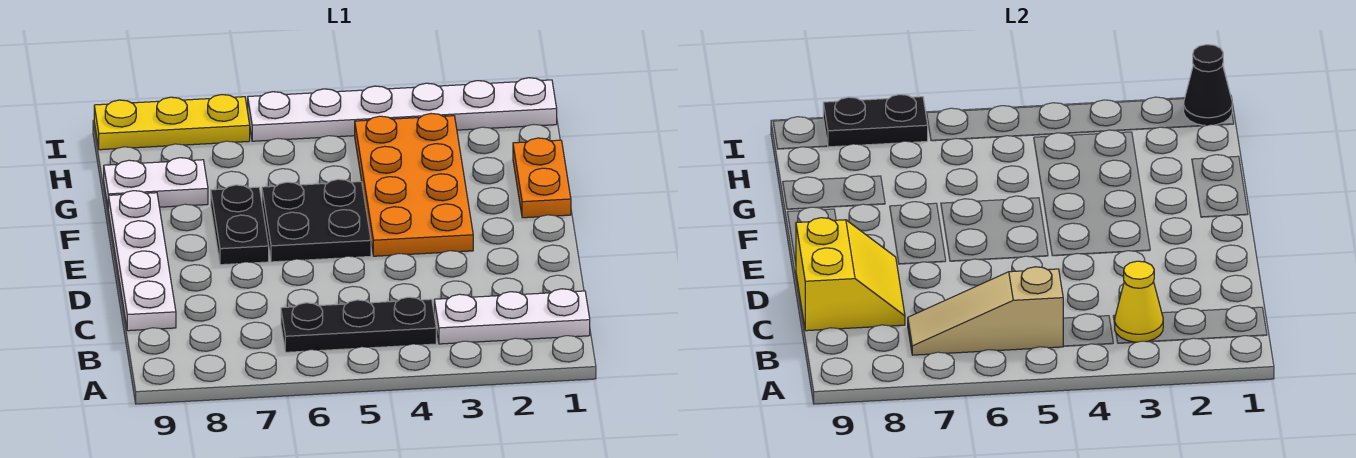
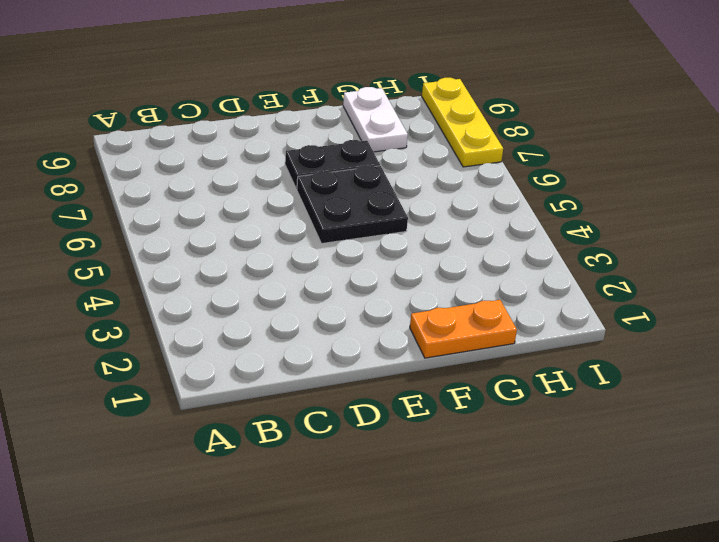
none -> white 1x3 plate [434,289,590,344]
none -> black 1x3 plate [281,297,436,352]
none -> white 1x4 plate [108,191,176,331]

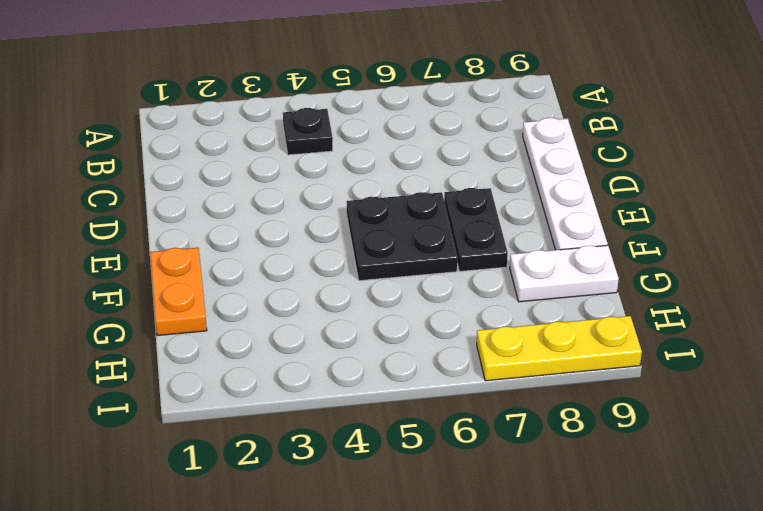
black 1x1 plate [283,108,333,155] -> black 1x3 plate [281,297,436,352]
none -> white 1x3 plate [434,289,590,344]
none -> orange 2x4 plate [355,114,473,256]
none -> white 1x6 plate [248,78,557,141]

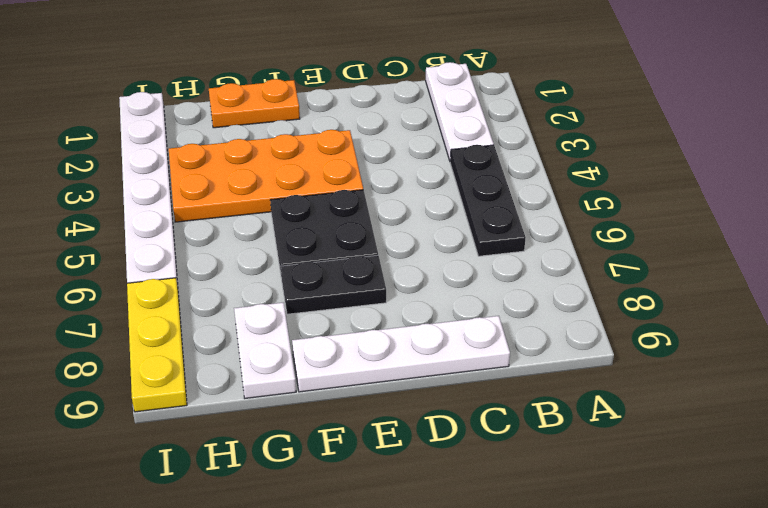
none -> yellow 1x1 cone [1114,261,1163,342]
none -> tan 1x3 slope [908,267,1063,355]
none -> yellow 2x2 slope [796,218,905,331]

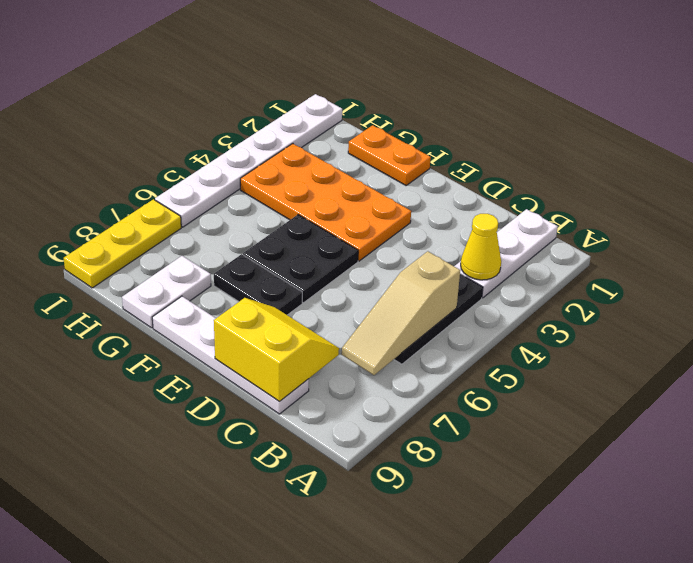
none -> black 1x1 cone [1184,45,1232,126]
none -> black 1x2 plate [823,95,928,147]

